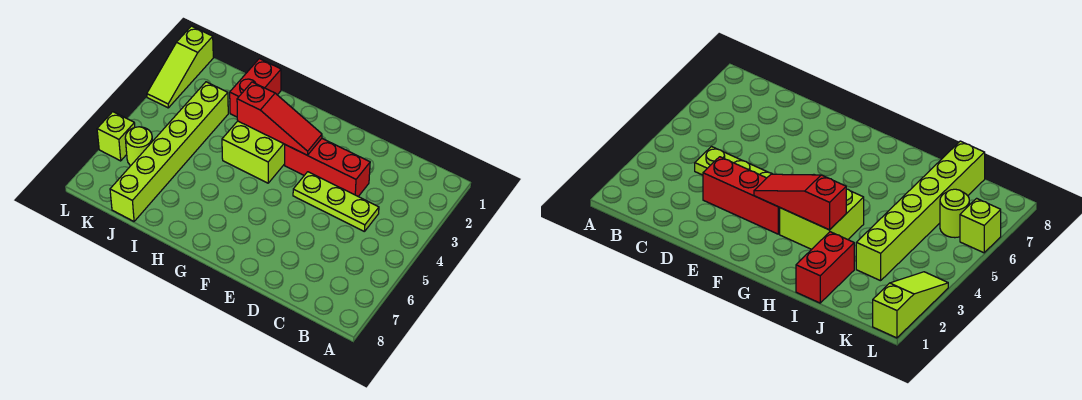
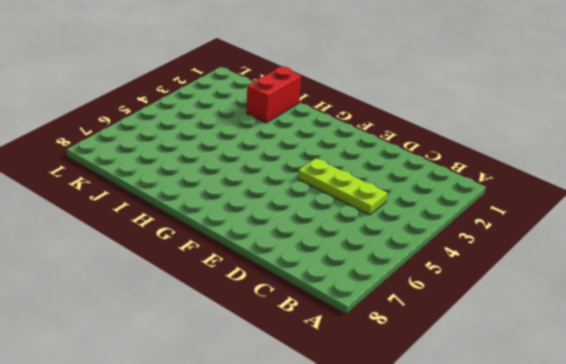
none -> red 1x3 brick [285,139,370,196]
none -> lime 2x2 brick [222,121,285,183]

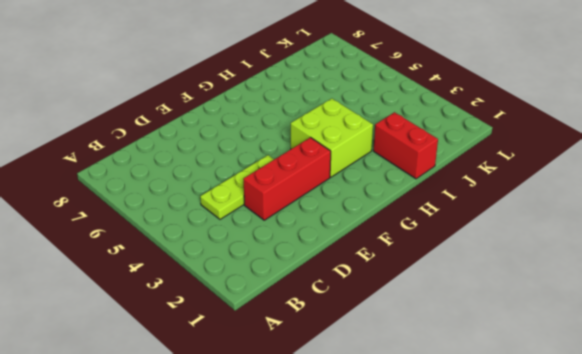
none -> lime 1x6 brick [110,82,228,221]
none -> lime 1x1 round brick [125,127,153,166]

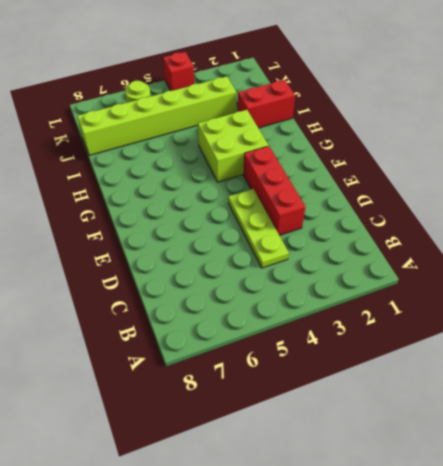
red 1x1 brick [163,52,194,91] -> none
none -> lime 1x3 slope [147,26,213,108]
none -> lime 1x1 brick [97,112,135,161]

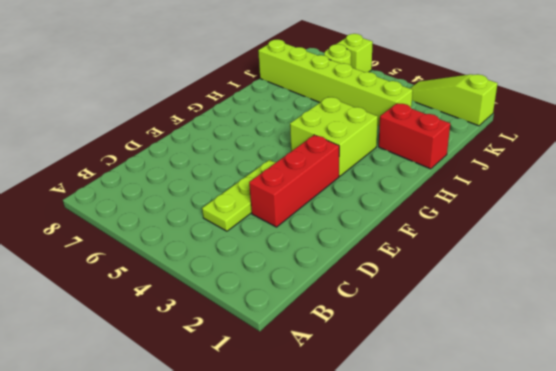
none -> red 1x3 slope [237,82,322,155]

